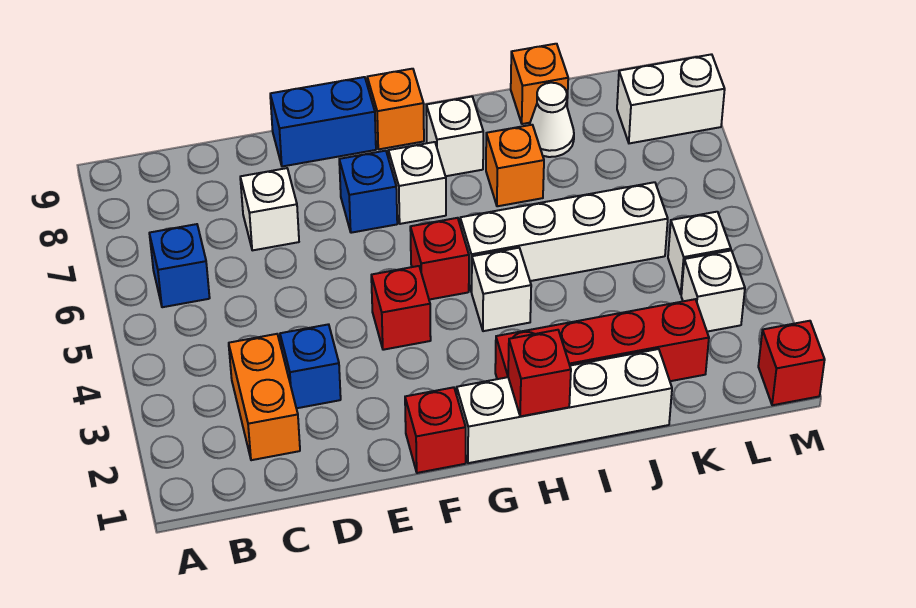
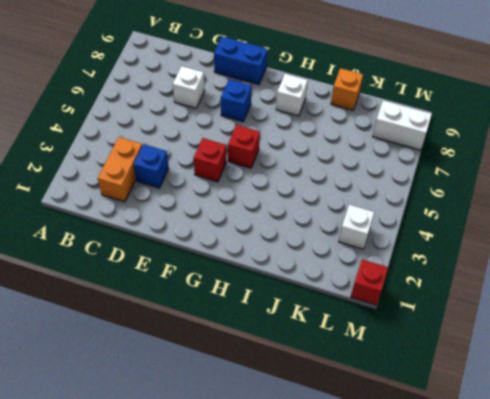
none -> blue 1x1 brick [149,224,210,307]
none -> red 1x1 brick [405,387,466,473]
none -> white 1x4 brick [457,349,672,463]

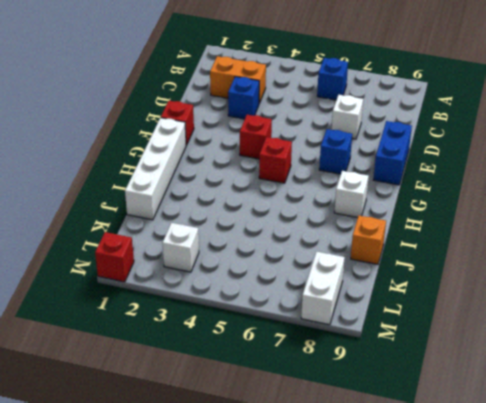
none -> white 1x1 brick [388,142,446,224]
none -> orange 1x1 brick [367,69,424,149]
none -> red 1x4 brick [495,299,709,381]

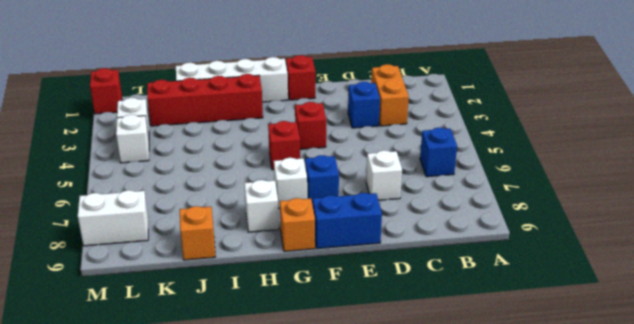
none -> white 1x1 brick [472,248,531,331]
none -> white 1x4 brick [460,182,668,292]
none -> orange 1x1 brick [486,125,544,206]

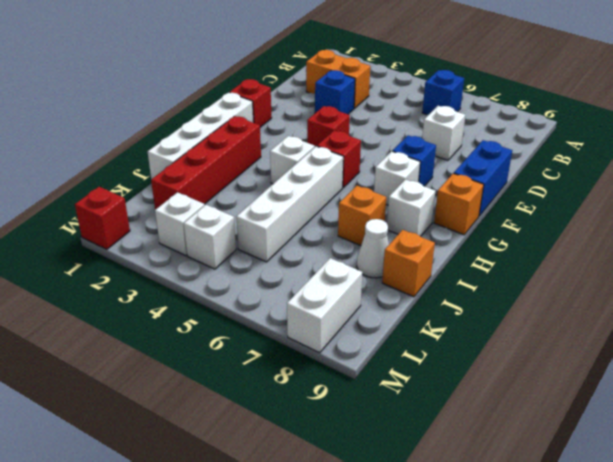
none -> red 1x1 brick [508,330,571,417]

